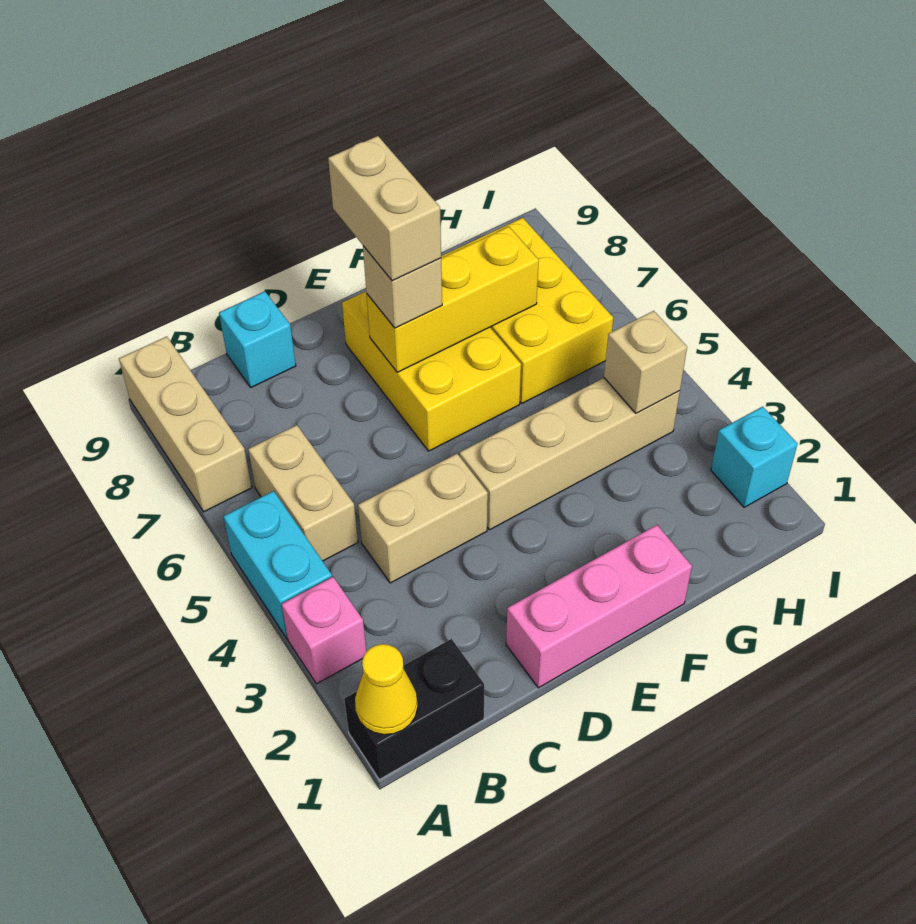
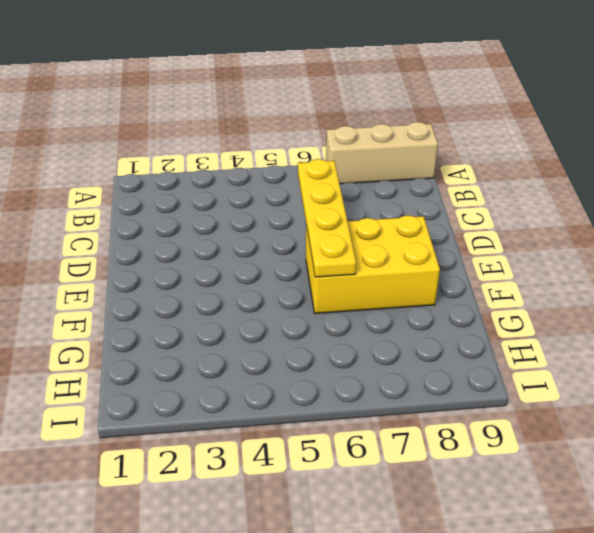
yellow 1x4 plate [298,159,356,277] -> none
none -> black 1x2 brick [344,639,484,779]
none -> pink 1x1 brick [282,577,366,684]
none -> cyan 1x2 brick [223,491,332,638]

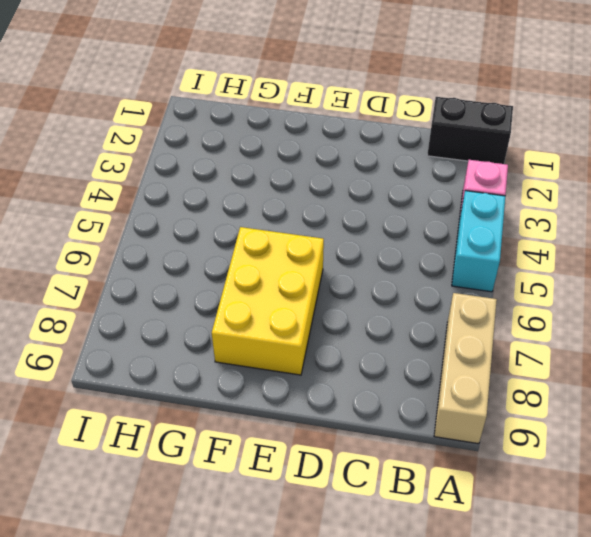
none -> tan 1x2 brick [248,425,358,561]
none -> tan 1x2 brick [358,454,488,583]
none -> cyan 1x1 brick [219,291,296,387]

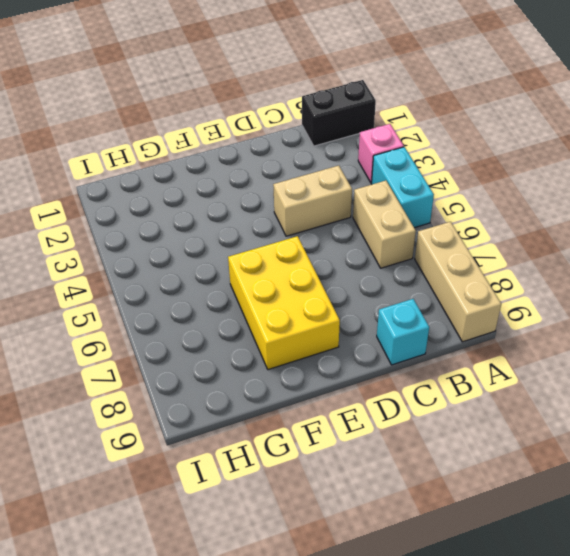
none -> pink 1x3 brick [506,525,692,688]
none -> tan 1x4 brick [460,378,680,530]
none -> yellow 2x3 brick [441,218,613,403]

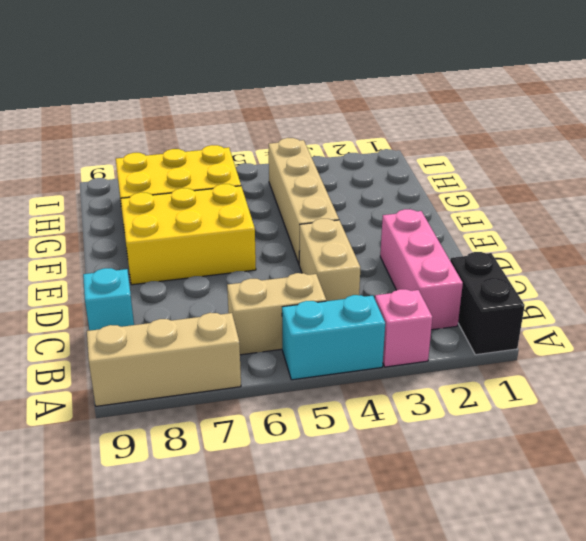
pink 1x3 brick [380,209,463,330] -> pink 1x3 brick moved to [506,525,692,688]
none -> cyan 1x1 brick [711,407,798,507]
none -> yellow 1x1 cone [355,644,418,735]
none -> yellow 1x3 brick [367,227,539,372]

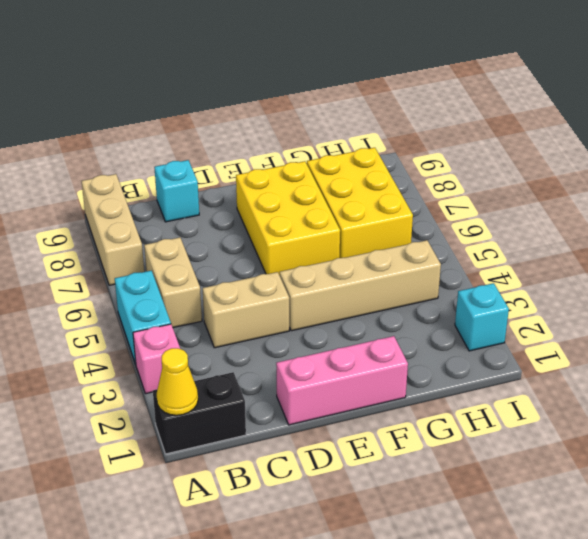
none -> yellow 1x3 brick [367,227,539,372]
none -> tan 1x1 brick [604,311,687,413]
none -> tan 1x1 brick [363,246,442,328]

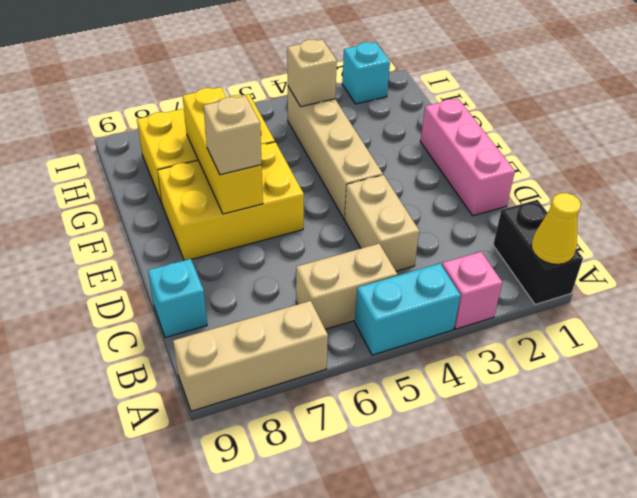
none -> tan 1x2 brick [328,136,441,281]

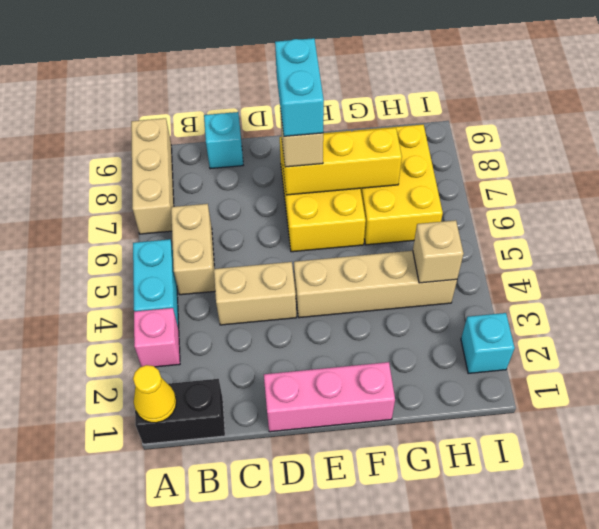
cyan 1x2 brick [275,38,324,136] -> tan 1x2 brick [328,136,441,281]

